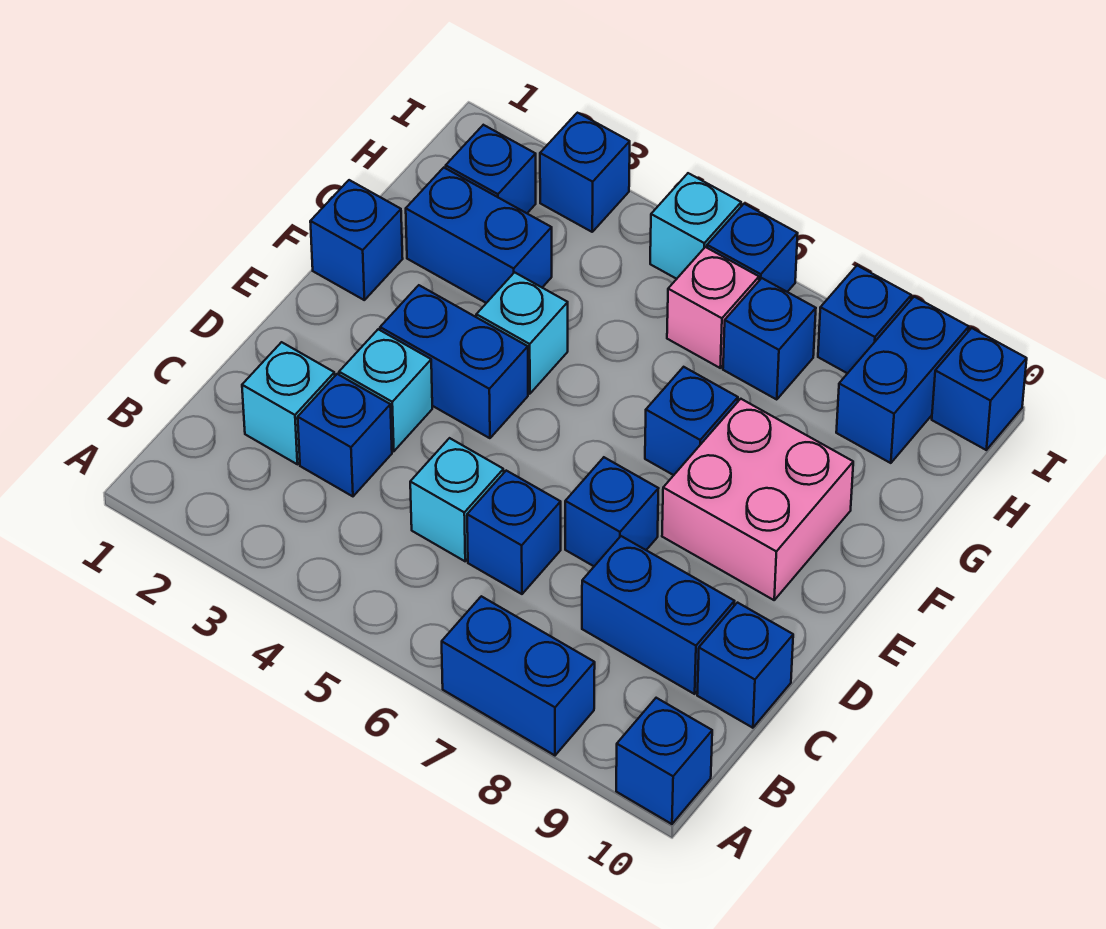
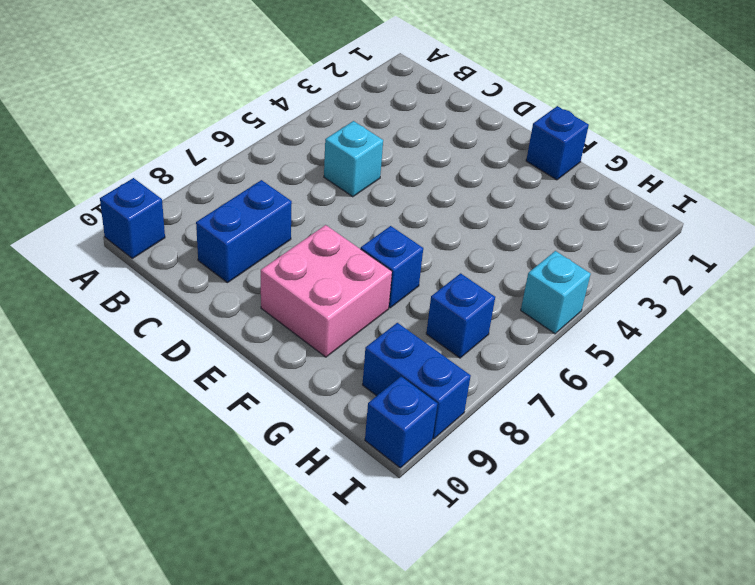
none -> blue 1x2 brick [442,596,595,755]
none -> cyan 1x1 brick [242,342,335,464]
none -> blue 1x1 brick [298,374,392,496]

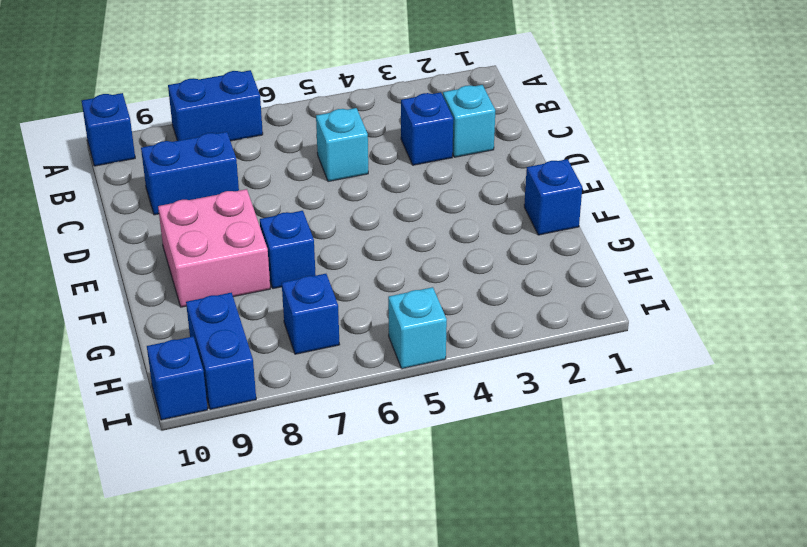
none -> blue 1x1 brick [467,471,561,594]
none -> blue 1x1 brick [697,603,793,728]
none -> cyan 1x1 brick [339,329,432,451]

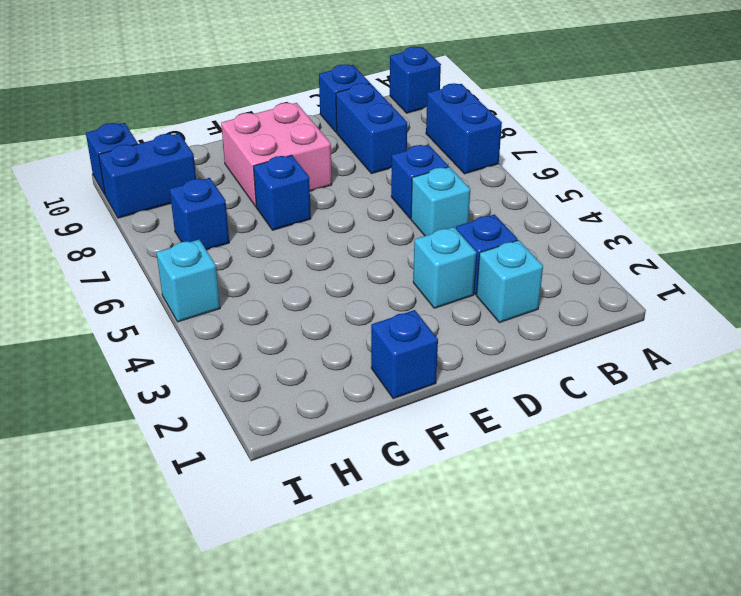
none -> blue 1x1 brick [565,457,659,566]
none -> blue 1x2 brick [380,285,528,438]
none -> cyan 1x1 brick [476,272,568,394]

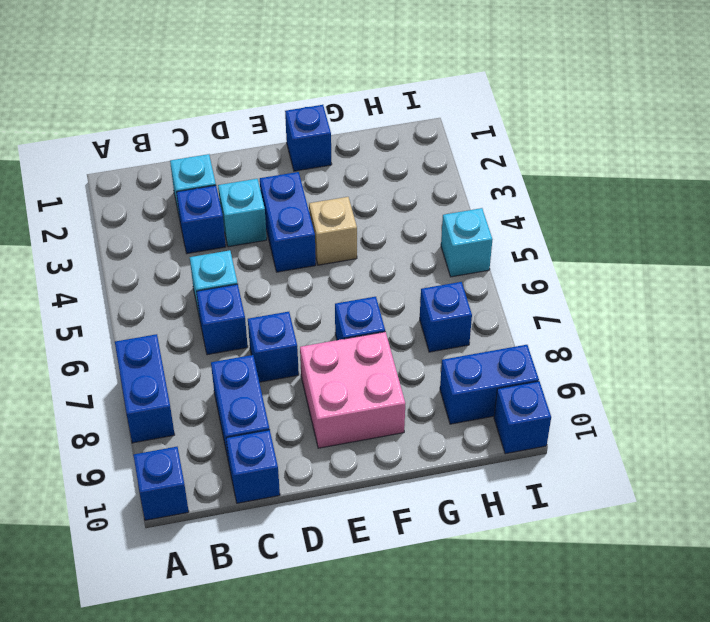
tan 1x1 brick [309,197,357,265] -> cyan 1x1 brick [476,272,568,394]
none -> blue 1x2 brick [406,168,552,303]
none -> blue 1x1 brick [446,125,536,213]
none -> pink 1x1 brick [667,247,759,368]

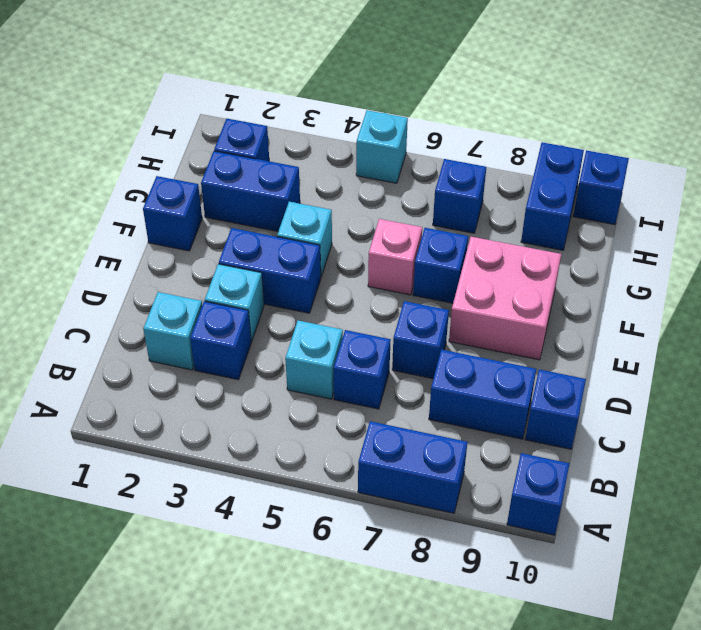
pink 1x1 brick [368,219,422,295] -> pink 1x1 brick moved to [667,247,759,368]
none -> blue 1x1 brick [540,113,630,232]
none -> blue 1x1 brick [707,204,798,292]
none -> blue 1x1 brick [818,266,911,373]

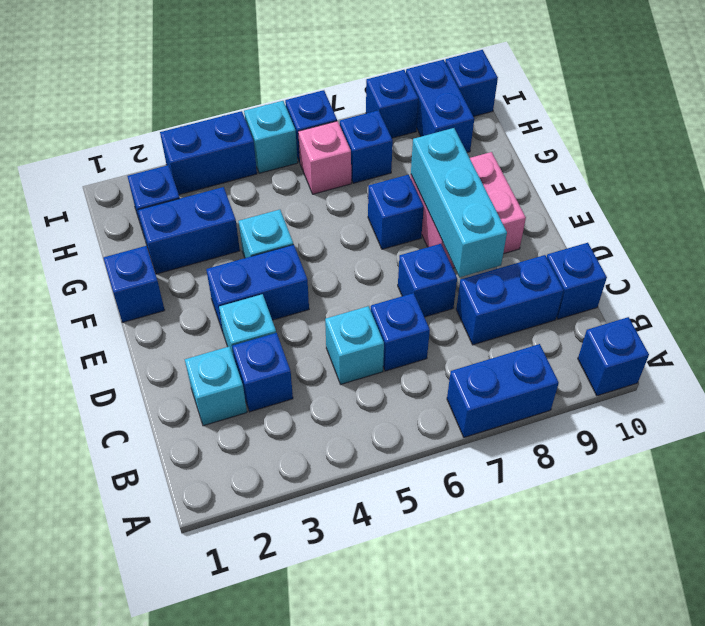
cyan 1x3 brick [411,128,507,277] -> none
blue 1x2 brick [160,111,257,195] -> blue 1x1 brick [540,113,630,232]

